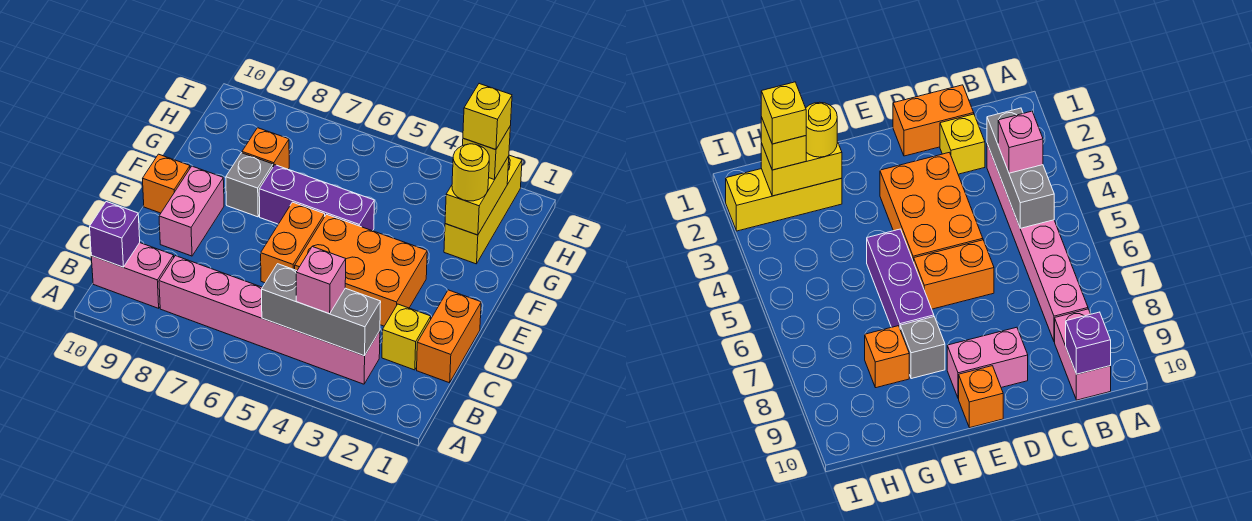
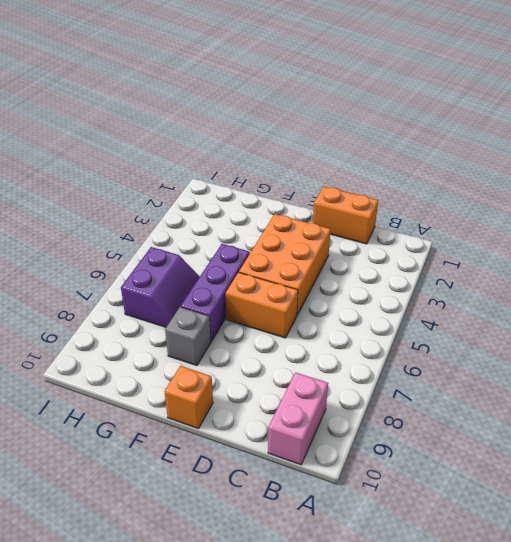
purple 2x2 slope [121,247,200,327] -> none
none -> pink 1x6 brick [159,256,380,384]
none -> yellow 1x1 brick [382,304,431,370]
none -> pink 1x2 brick [159,166,224,256]

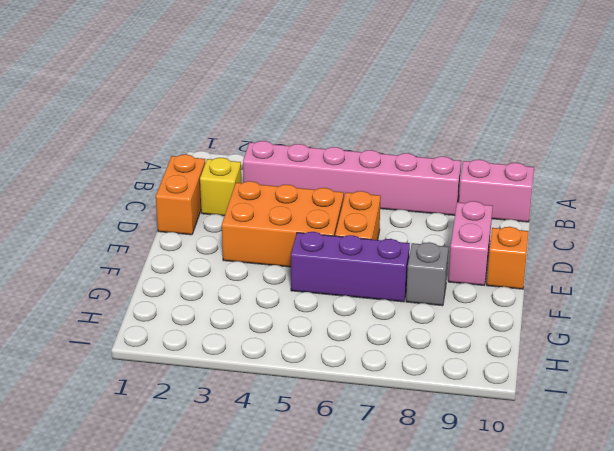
none -> yellow 1x3 brick [444,155,522,264]
none -> orange 1x1 brick [242,128,289,169]
none -> grey 1x3 brick [262,264,381,356]

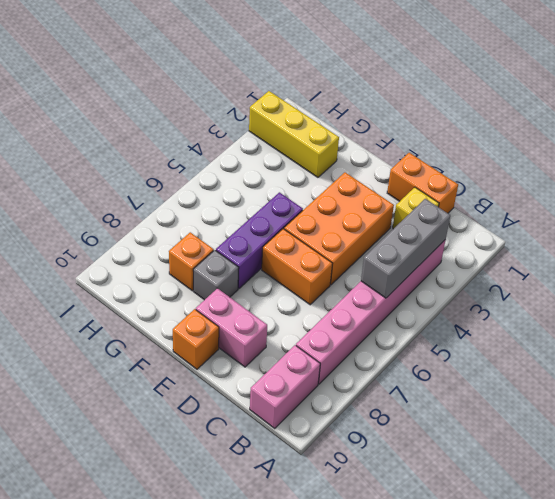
none -> purple 1x1 brick [90,202,140,267]
none -> yellow 1x2 brick [445,156,509,235]
none -> pink 1x1 brick [296,246,346,314]

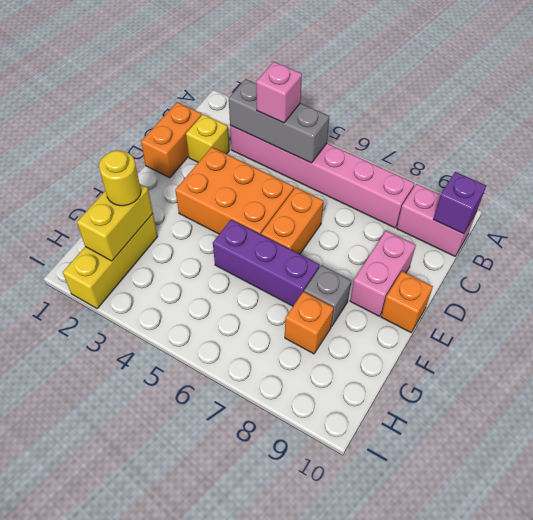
none -> yellow 1x1 brick [463,127,510,180]
none -> yellow 1x1 brick [463,84,512,150]

